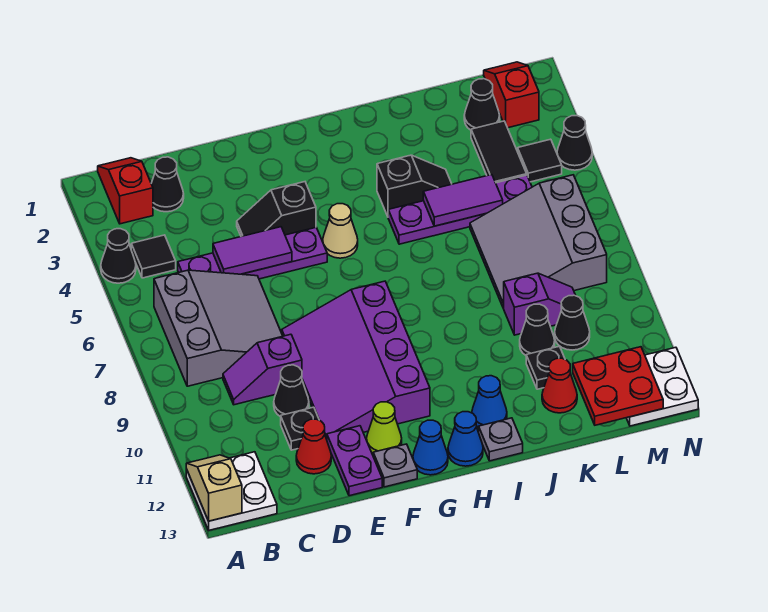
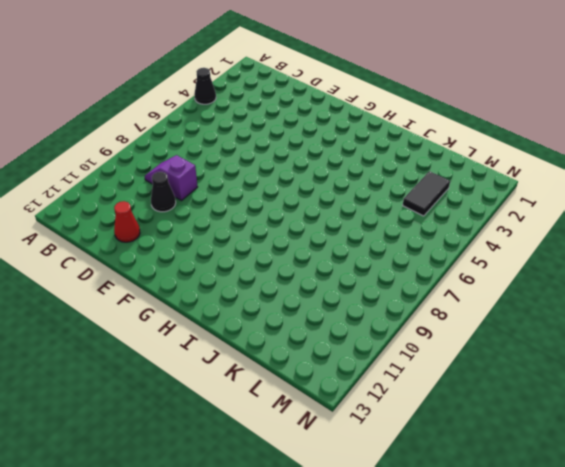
none -> white 2x2 plate [186,452,277,530]
none -> red 1x2 slope [98,158,153,224]
none -> black 1x1 tile [131,235,176,278]
none -> grey 3x3 slope [154,270,282,386]

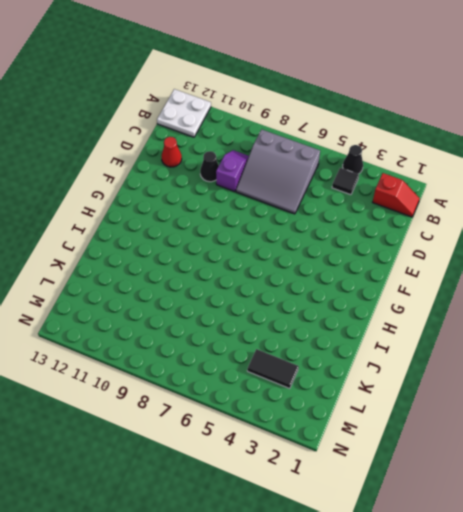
none -> black 1x1 cone [151,157,184,212]
none -> purple 1x4 plate [178,228,327,279]
none -> black 1x1 plate [281,407,319,450]
none -> black 1x2 slope [237,182,316,236]

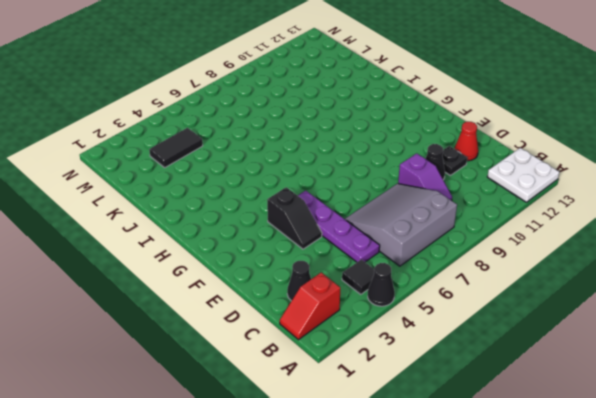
none -> purple 3x4 slope [282,281,430,439]
none -> purple 1x2 plate [327,426,382,496]
none -> lime 1x1 cone [367,402,402,453]
none -> grey 1x1 plate [373,444,417,487]

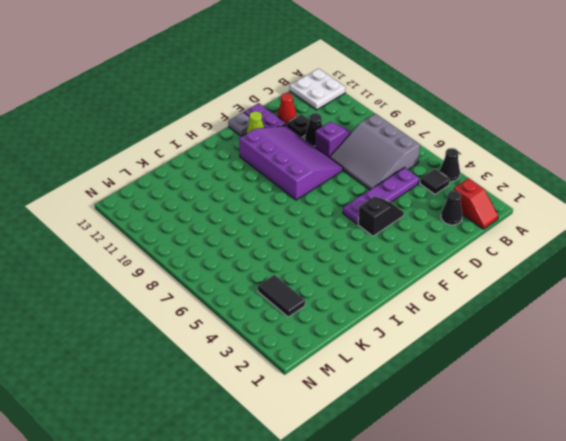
none -> tan 1x1 cone [323,204,358,258]
none -> blue 1x1 cone [413,420,448,475]
none -> blue 1x1 cone [448,412,483,466]
none -> black 1x2 slope [377,155,452,216]

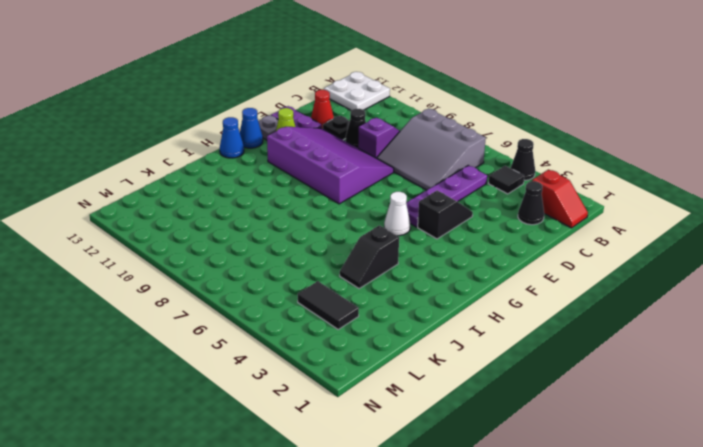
white 1x1 cone [384,192,410,236] -> tan 1x1 cone [323,204,358,258]
none -> purple 1x4 plate [388,175,532,244]
none -> blue 1x1 cone [472,376,507,427]
none -> grey 1x1 plate [479,418,523,461]
none -> grey 3x3 slope [470,175,607,308]

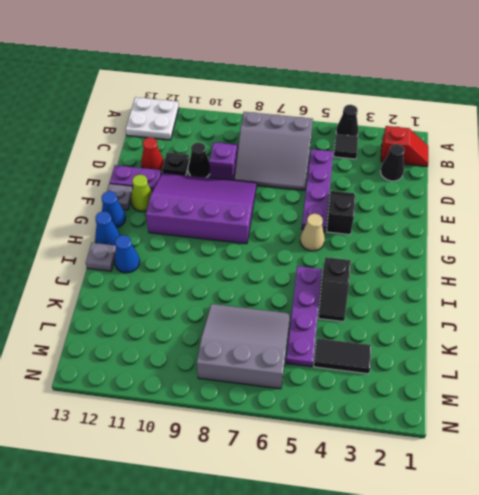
none -> purple 1x2 slope [504,273,576,335]
none -> black 1x1 cone [520,304,555,355]
none -> black 1x1 plate [526,346,565,389]
none -> red 1x1 cone [542,358,577,413]

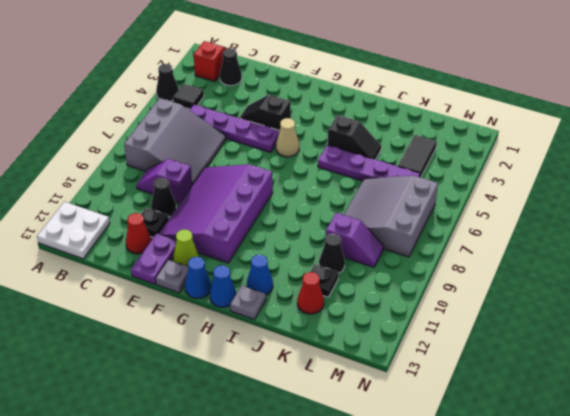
none -> black 1x1 cone [464,79,500,130]
none -> black 1x1 cone [555,295,590,350]
none -> red 1x2 slope [484,62,539,128]
none -> black 1x1 tile [518,139,562,182]

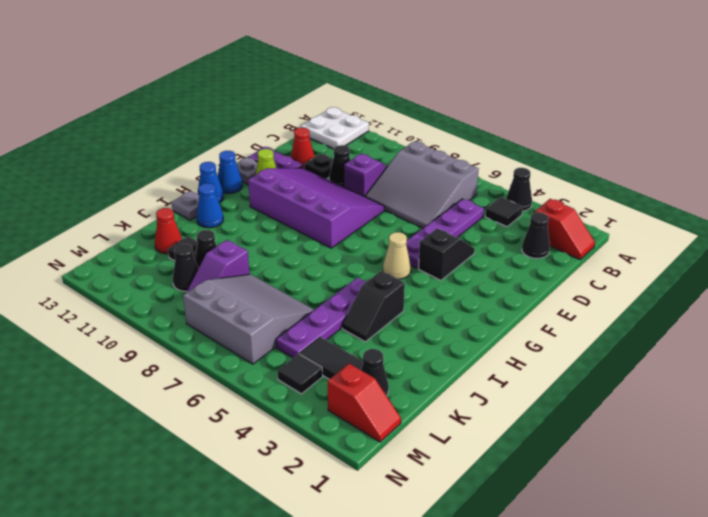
none -> white 2x2 plate [627,347,698,426]
none -> black 1x1 cone [557,116,592,170]
none -> tan 1x2 slope [186,455,242,521]
none -> purple 1x2 tile [213,227,292,274]

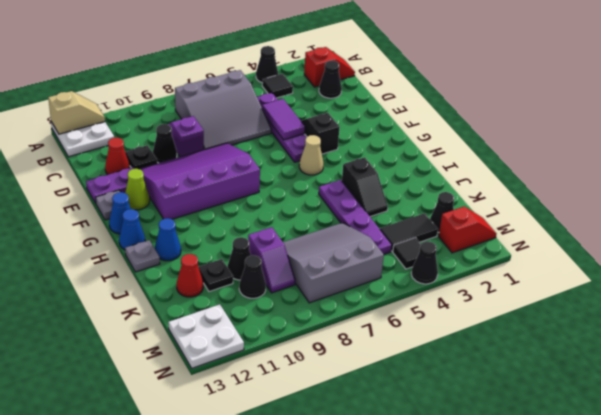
none -> purple 1x2 tile [423,175,503,226]
none -> red 2x2 plate [573,347,663,425]

